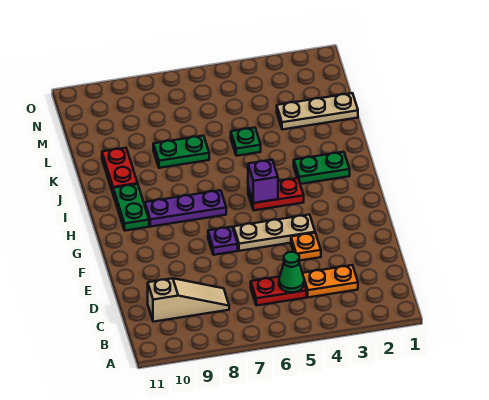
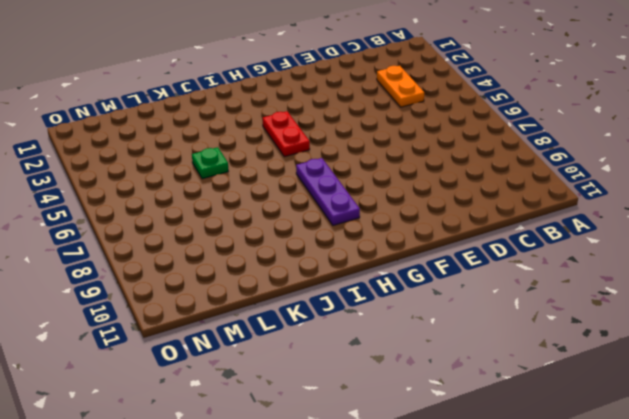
none -> red 1x2 plate [251,277,307,306]
none -> tan 1x3 slope [148,278,229,322]
none -> orange 1x1 plate [291,233,321,261]

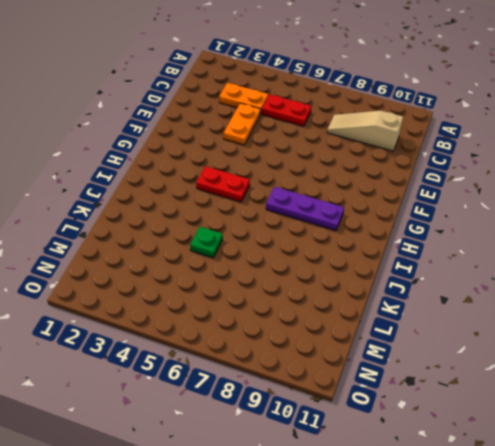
orange 1x2 plate [224,103,261,145] -> orange 1x1 plate [291,233,321,261]
none -> tan 1x3 plate [234,215,315,251]
none -> purple 1x1 plate [208,227,238,255]
none -> green 1x2 plate [113,184,149,231]

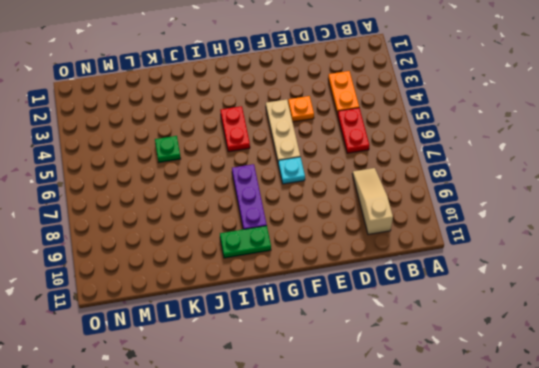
cyan 1x1 plate [278,157,305,184] -> purple 1x1 plate [208,227,238,255]
none -> green 1x2 plate [294,152,350,184]
none -> red 1x2 plate [102,148,138,193]
none -> green 1x2 plate [153,136,209,168]

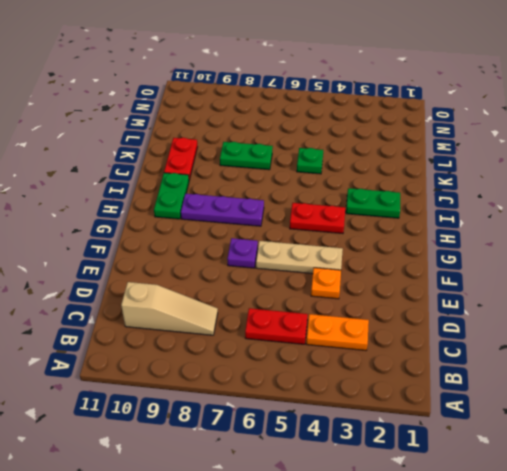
none -> tan 1x3 plate [277,93,358,130]
none -> green 1x1 cone [279,252,304,292]
none -> purple 1x1 brick [248,160,278,203]

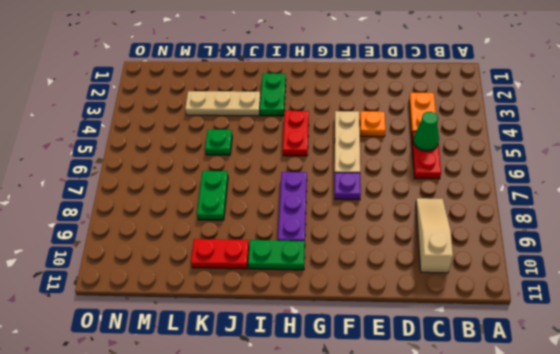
tan 1x3 plate [185,91,261,116] -> tan 1x3 plate turned to [277,93,358,130]
none -> purple 1x1 brick [248,160,278,203]

